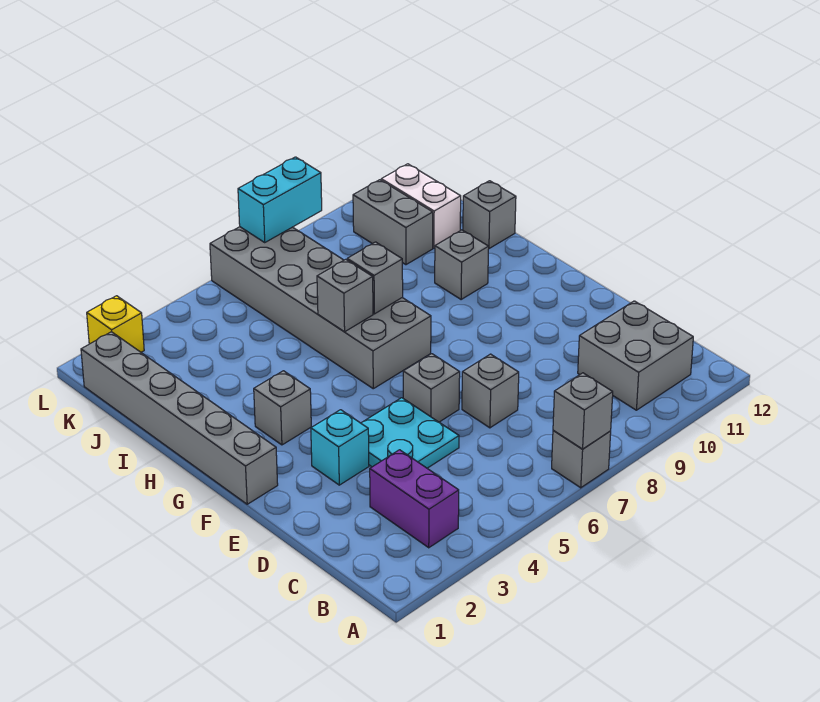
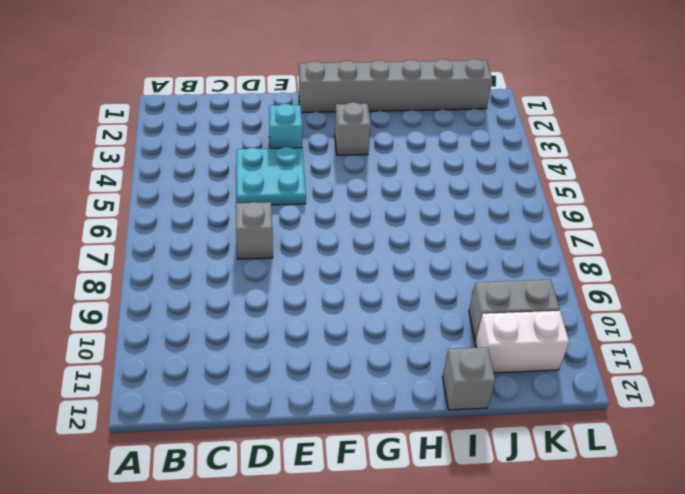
none -> grey 1x1 brick [552,430,611,488]
none -> purple 1x2 brick [370,450,459,548]
none -> grey 2x2 brick [578,301,693,410]

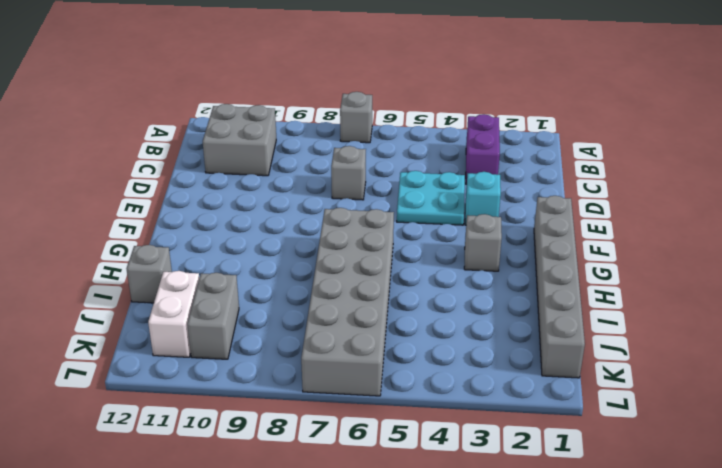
none -> grey 1x1 brick [403,354,460,422]
none -> grey 1x1 brick [435,230,489,300]
none -> yellow 1x1 brick [87,296,144,352]

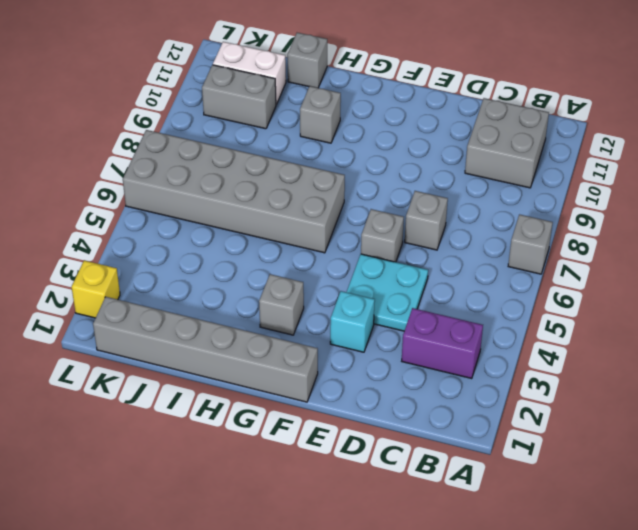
none -> grey 1x1 brick [553,373,613,449]
none -> grey 1x1 brick [317,259,373,332]
none -> grey 1x1 brick [347,242,403,314]

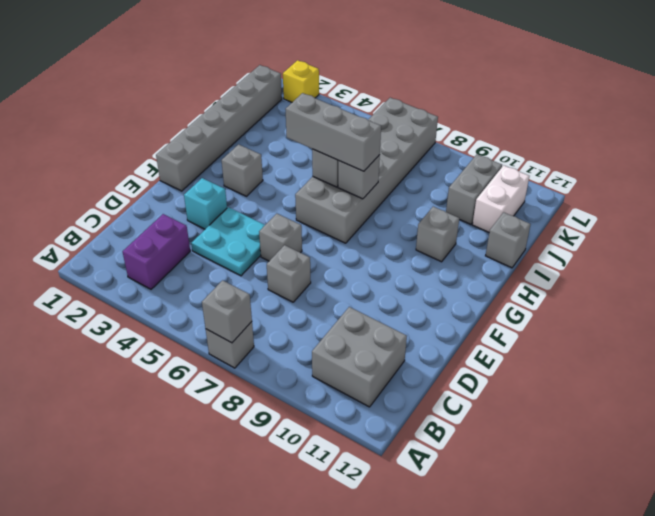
grey 1x3 brick [286,93,381,171] -> none
none -> cyan 1x2 brick [238,157,322,242]

